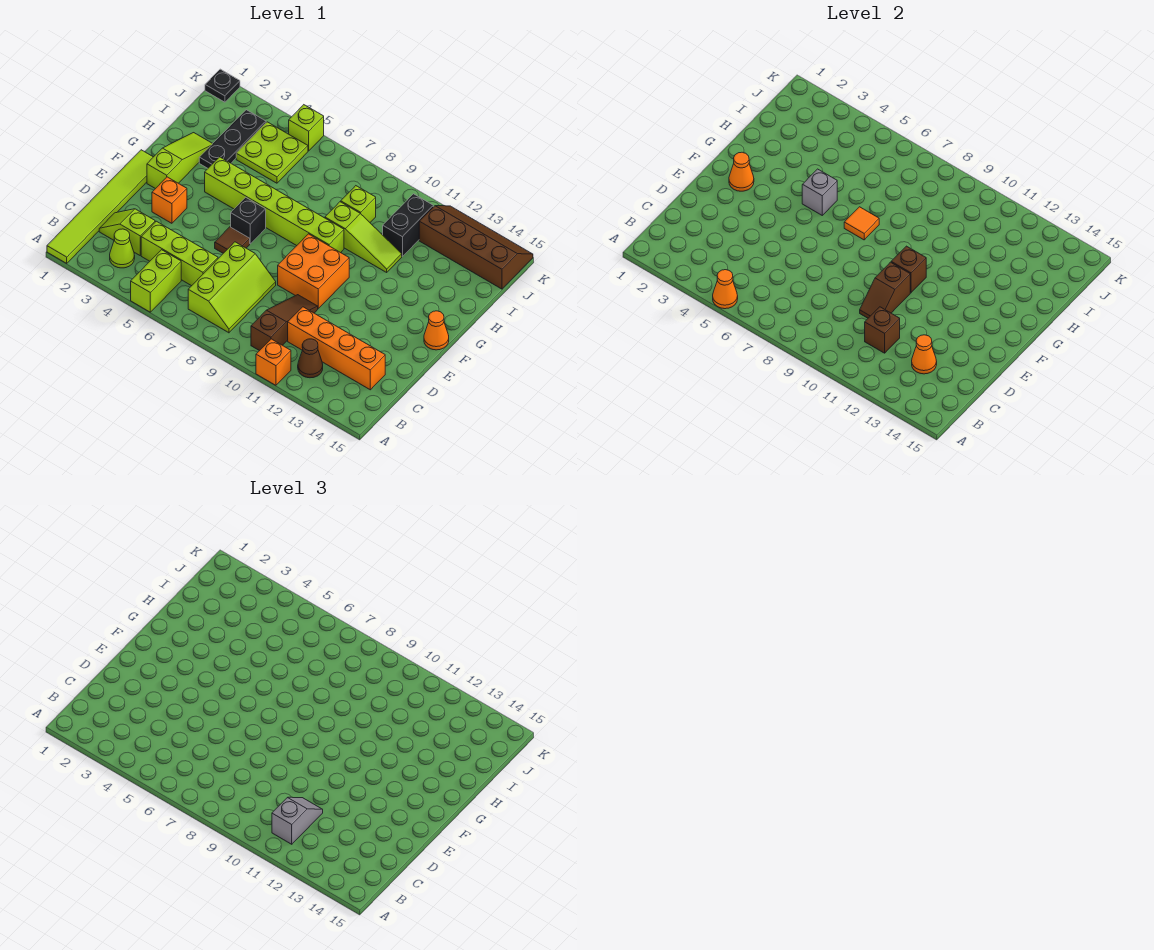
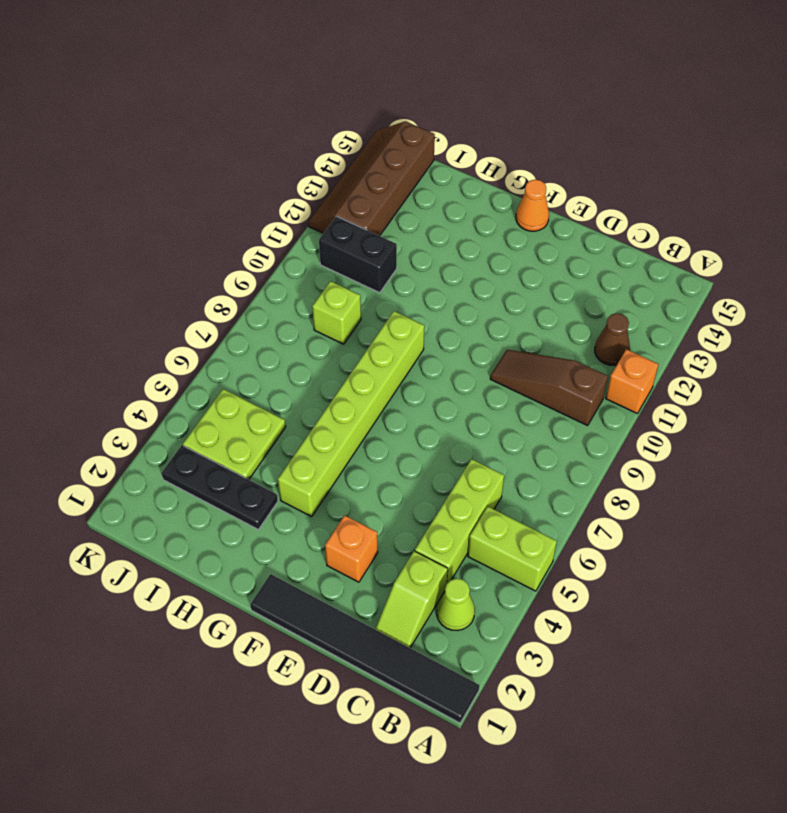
black 1x6 tile [250,574,479,723] -> lime 1x6 tile [47,150,153,263]
none -> lime 2x3 slope [188,242,276,333]
none -> orange 1x4 brick [288,307,385,390]
none -> brown 1x1 tile [215,227,250,253]
none -> orange 2x2 brick [278,234,349,309]

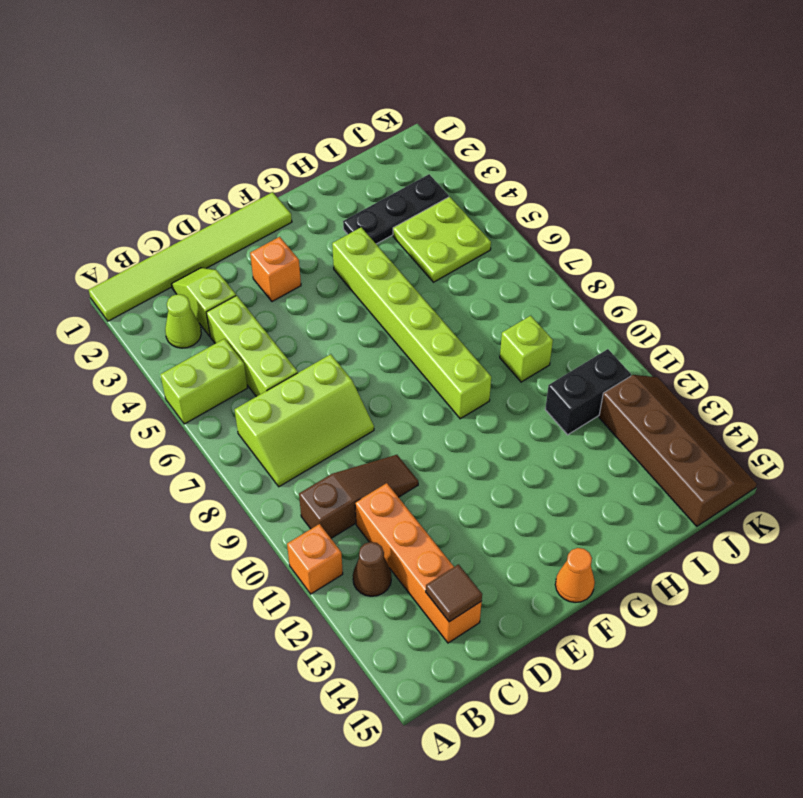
brown 1x1 tile [426,564,482,622] -> brown 1x1 tile moved to [215,227,250,253]
none -> orange 2x2 brick [278,234,349,309]
none -> lime 1x3 slope [147,133,213,189]
none -> black 1x1 brick [231,197,266,244]
none -> lime 1x3 slope [325,202,402,272]

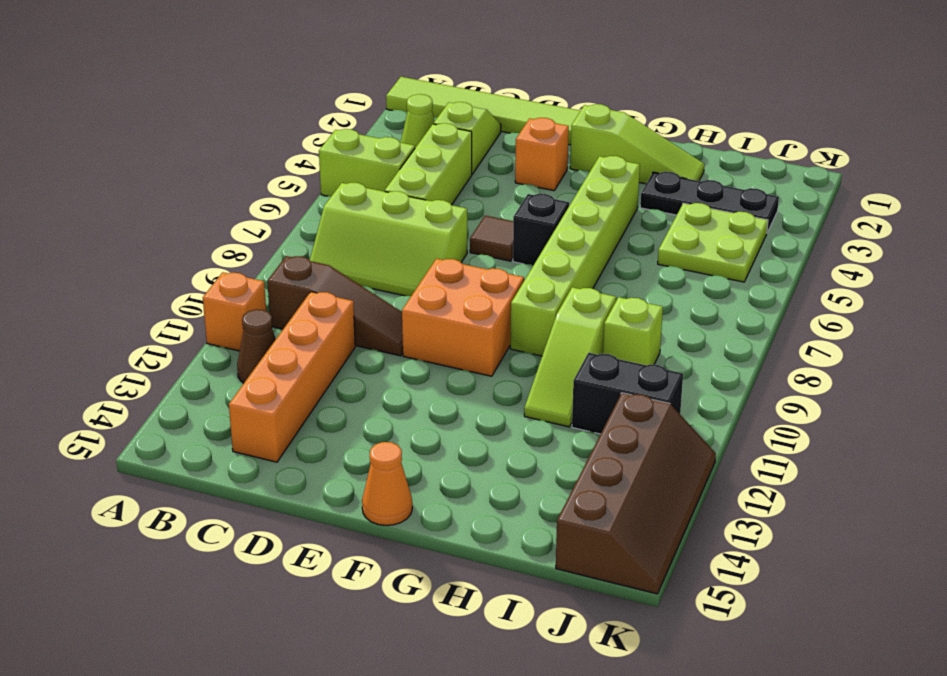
none -> black 1x1 plate [205,69,240,102]
none -> lime 1x1 brick [289,105,324,151]
none -> orange 1x1 cone [713,270,738,309]
none -> brown 1x1 brick [865,307,900,353]

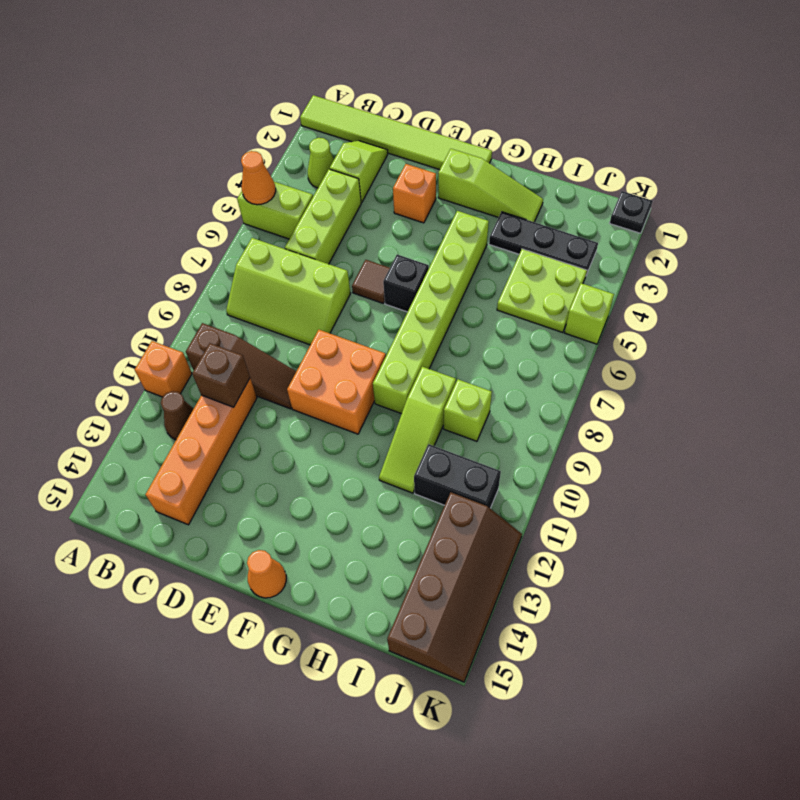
none -> orange 1x1 cone [912,335,937,374]
none -> brown 1x2 slope [860,262,910,318]
none -> orange 1x1 cone [729,152,754,191]
none -> brown 1x1 brick [891,246,926,292]

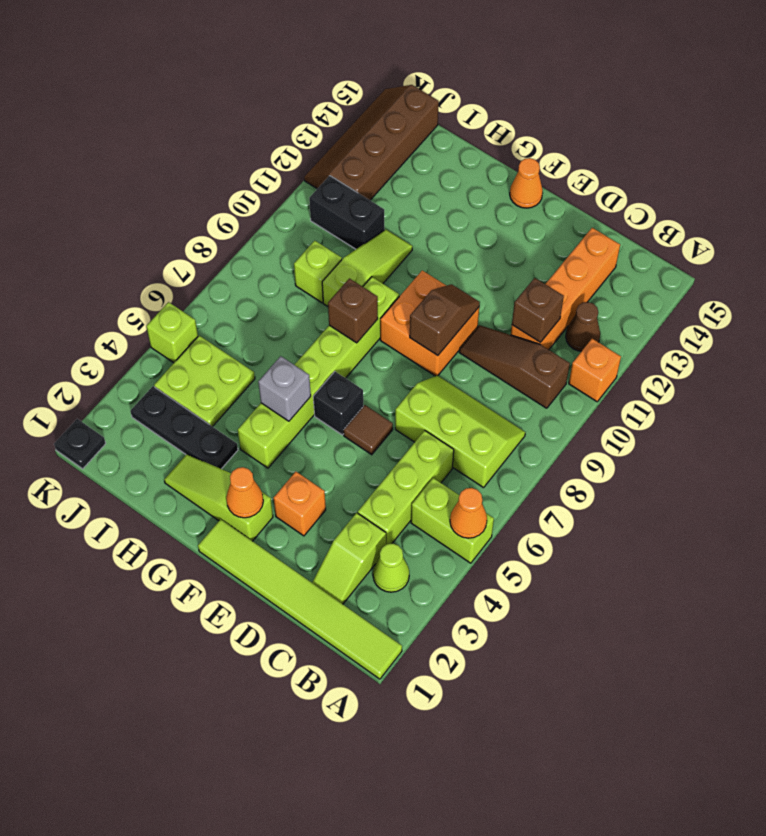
brown 1x2 slope [410,284,480,356] -> brown 1x2 slope turned to [860,262,910,318]
brown 1x1 brick [328,279,378,343] -> brown 1x1 brick moved to [891,246,926,292]
none -> orange 1x1 cone [912,335,937,374]
none -> orange 1x1 tile [844,207,879,240]
none -> grey 1x2 slope [272,797,323,844]

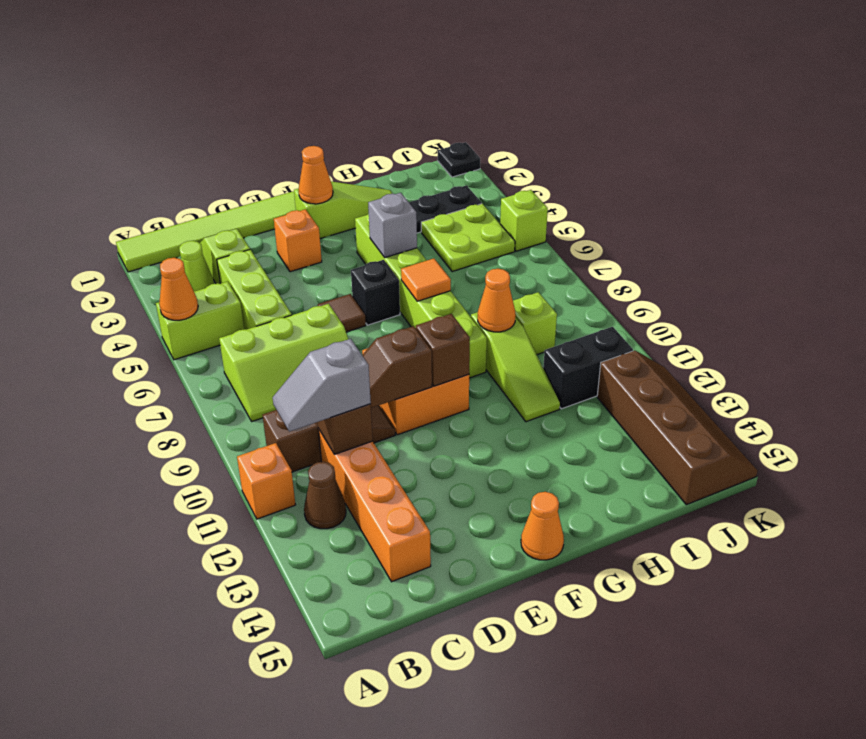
grey 1x2 slope [273,339,371,432] -> grey 1x2 slope turned to [272,797,323,844]
orange 1x1 cone [478,269,516,332] -> orange 1x1 cone moved to [912,335,937,374]

